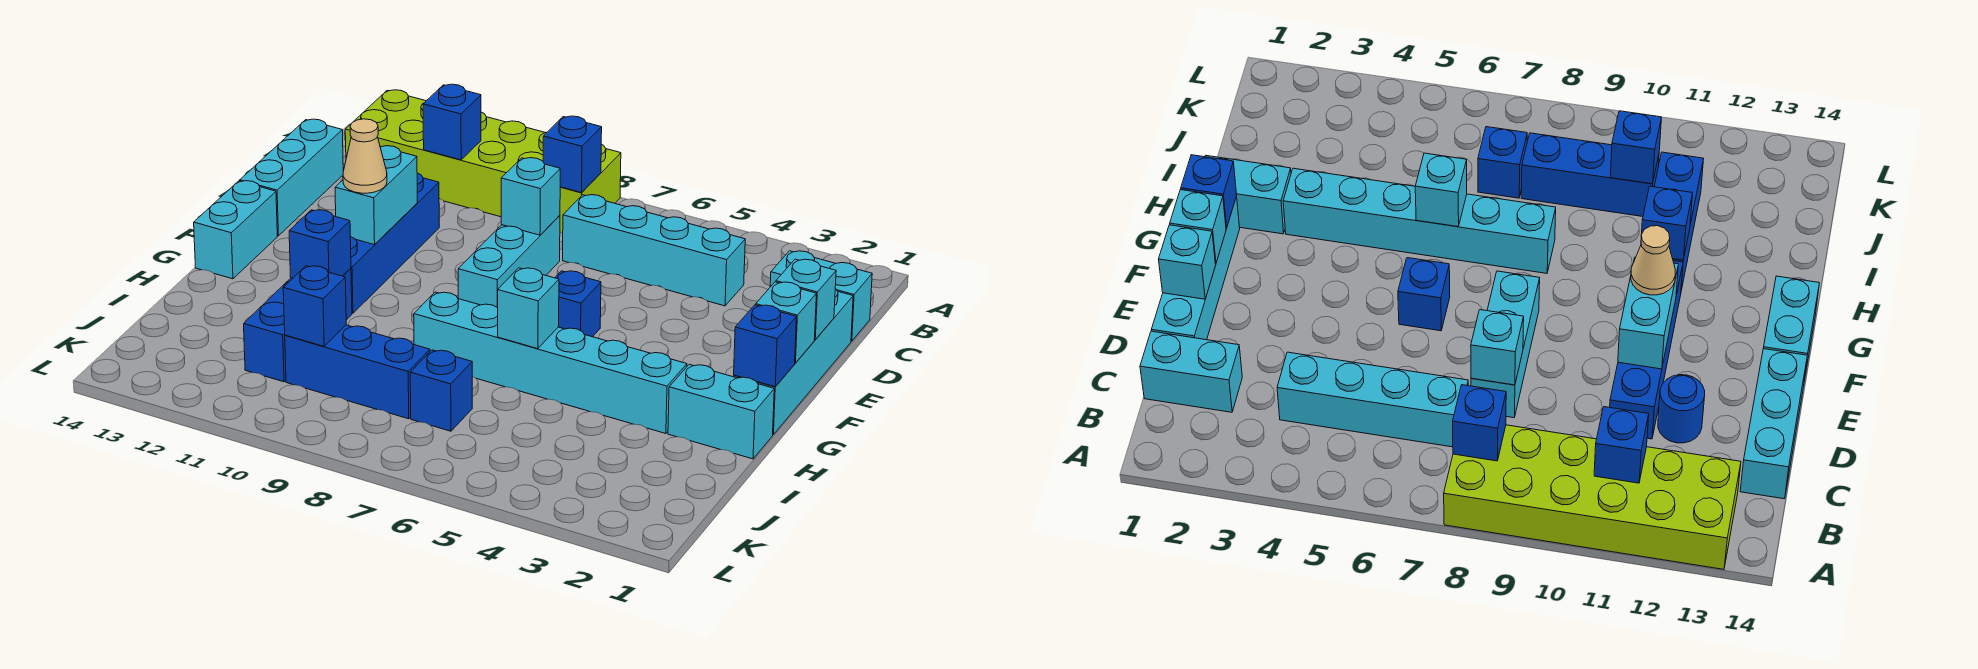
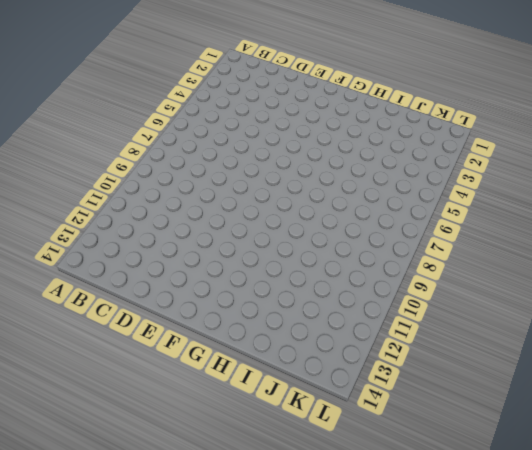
none -> lime 2x6 brick [345,90,621,233]
none -> cyan 1x2 brick [770,251,872,341]
none -> cyan 1x4 brick [563,195,745,306]

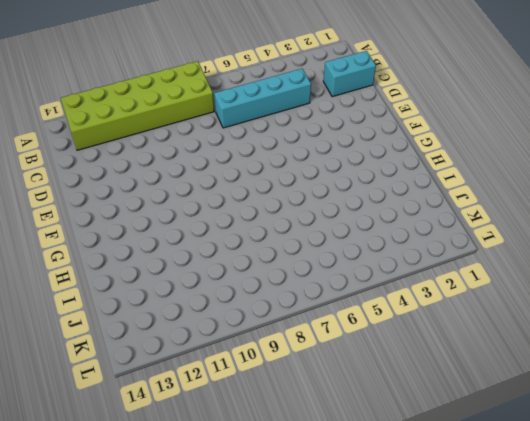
none -> cyan 1x3 brick [240,119,343,236]
none -> cyan 1x4 brick [734,288,853,434]
none -> cyan 1x3 brick [458,215,560,307]

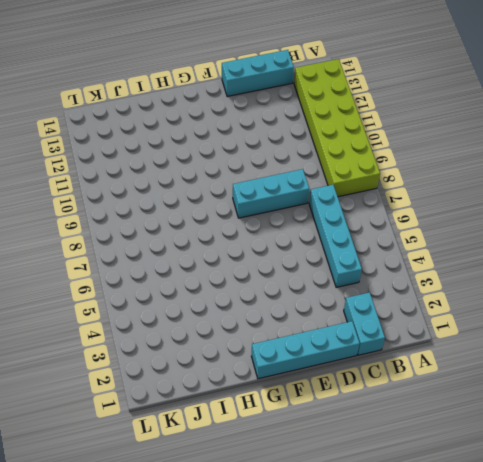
none -> blue 1x4 brick [350,173,439,313]
none -> blue 1x1 round brick [1658,375,1705,443]
none -> blue 1x1 brick [555,271,601,337]

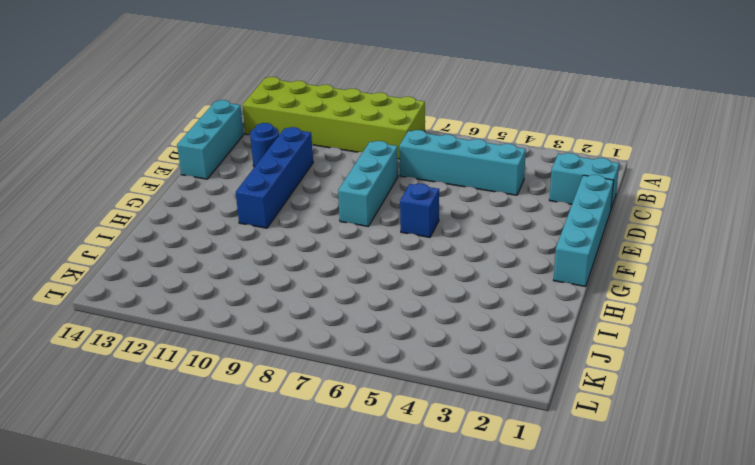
none -> cyan 1x2 brick [194,181,277,279]
none -> cyan 1x2 brick [668,364,774,459]
none -> cyan 1x6 brick [414,292,687,434]

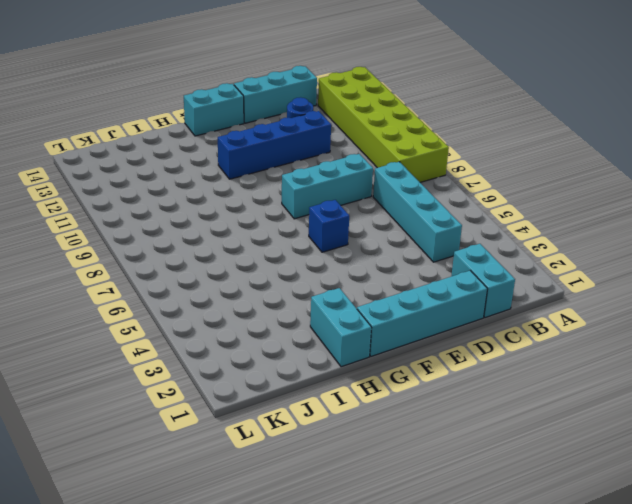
none -> cyan 1x6 brick [414,292,687,434]
none -> blue 1x3 brick [244,268,352,382]
none -> blue 1x1 brick [410,350,472,431]

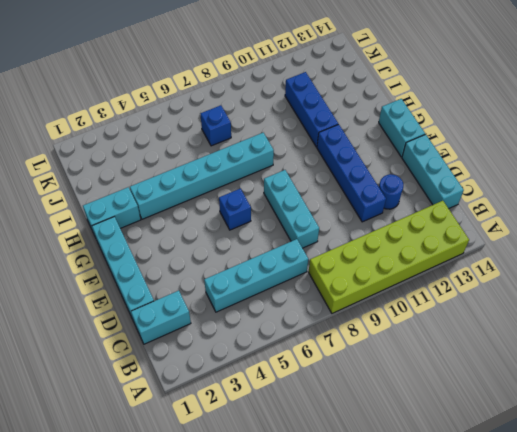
none -> blue 1x3 brick [285,325,430,419]
none -> blue 1x1 brick [543,116,602,193]
none -> blue 1x1 brick [423,84,481,160]

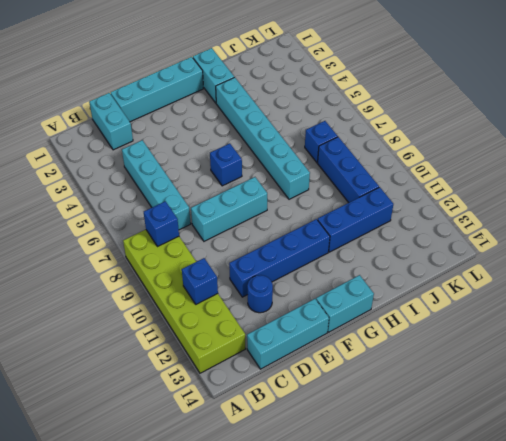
none -> cyan 1x1 brick [501,158,560,235]
none -> cyan 1x1 brick [776,259,836,340]
none -> cyan 1x2 brick [335,146,417,245]

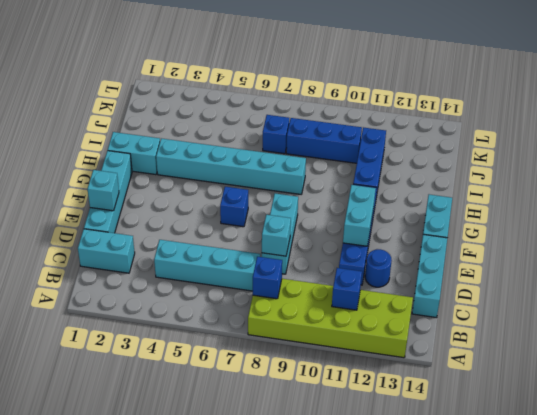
none -> cyan 1x1 brick [756,282,816,363]
none -> blue 1x1 brick [734,305,797,387]
none -> cyan 1x1 brick [497,268,559,349]

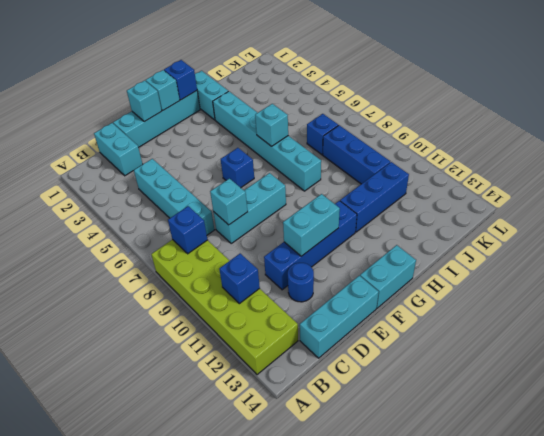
none -> blue 1x1 brick [289,210,351,278]
none -> blue 1x1 brick [283,266,346,346]
none -> tan 1x1 cone [343,119,387,193]

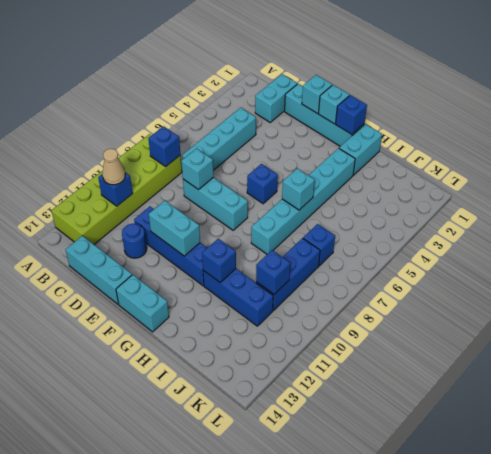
tan 1x1 cone [102,149,125,185] -> tan 1x1 cone moved to [343,119,387,193]

